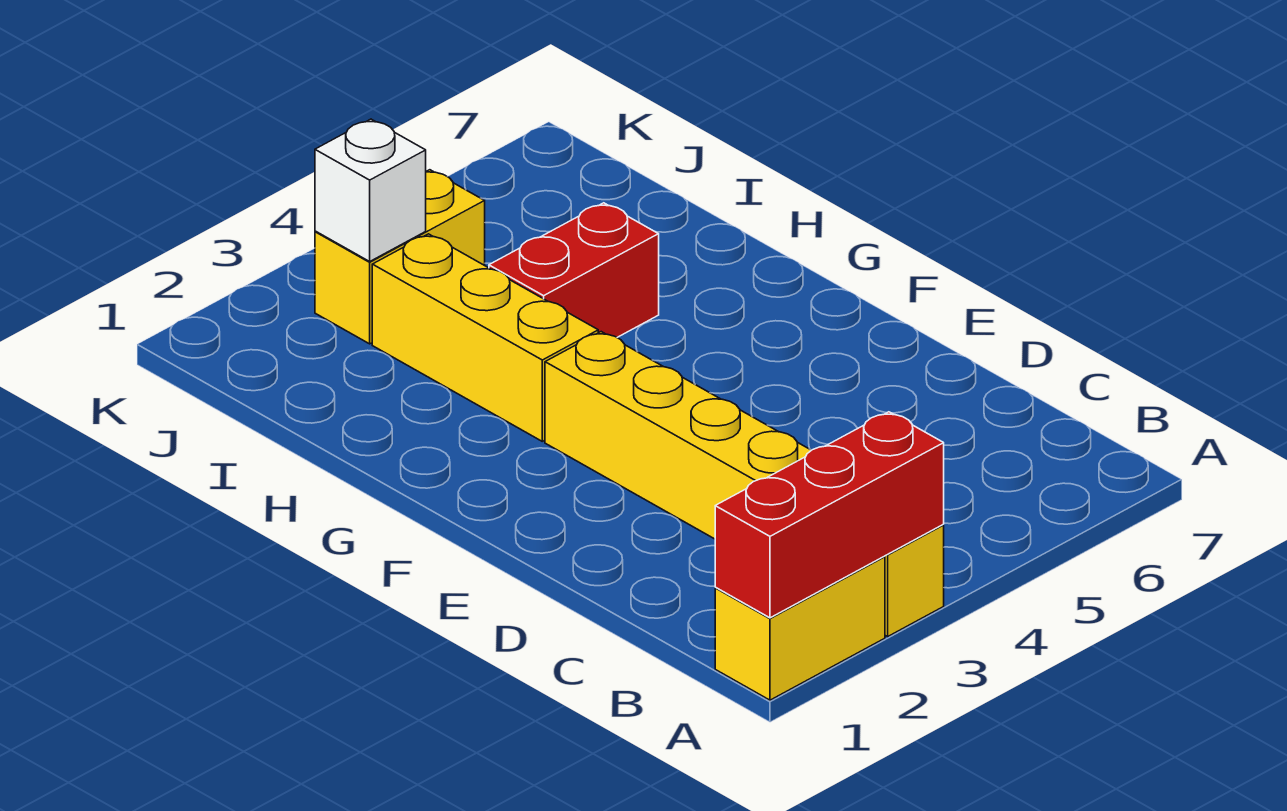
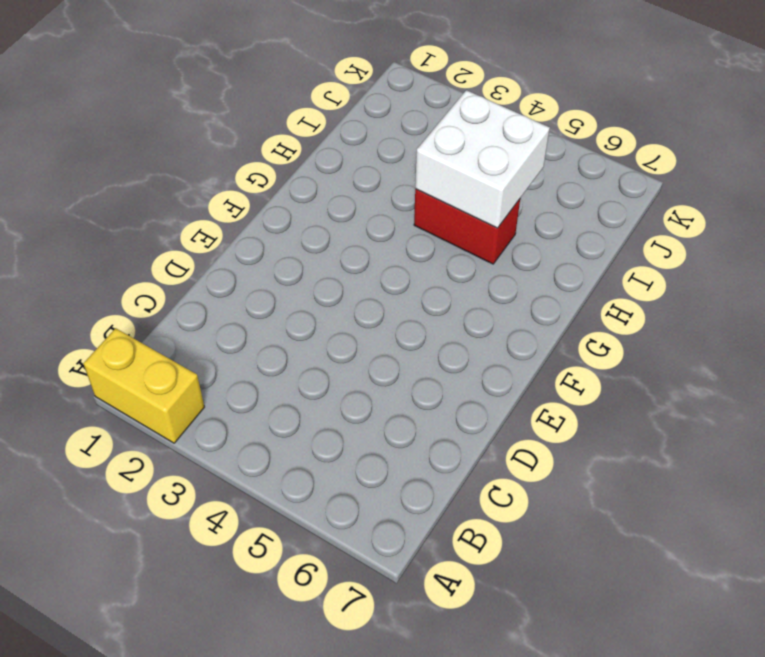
white 2x2 brick [415,90,550,228] -> none
none -> yellow 1x6 brick [545,332,944,636]
none -> yellow 1x3 brick [372,234,598,441]

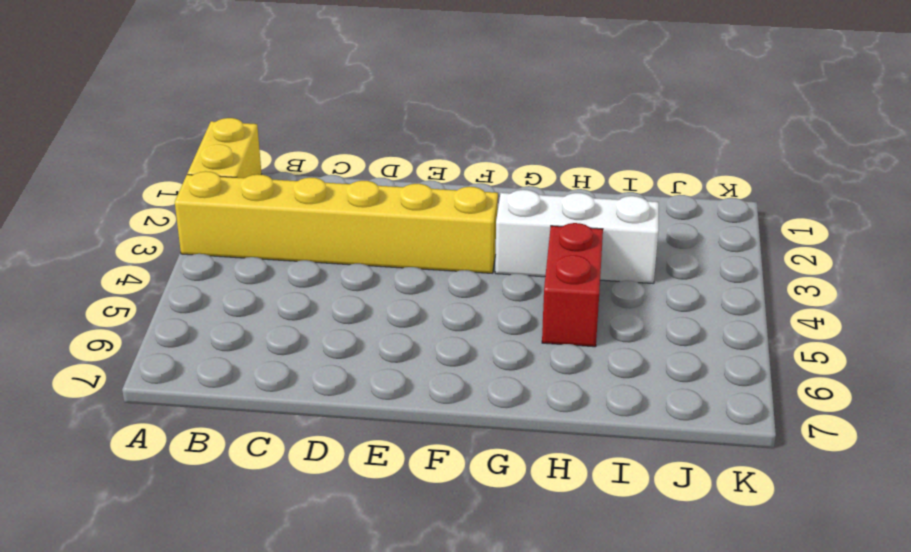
white 1x3 brick [495,190,659,284] -> yellow 1x3 brick [372,234,598,441]
none -> yellow 1x2 brick [315,170,485,344]
none -> red 1x3 brick [715,412,944,618]

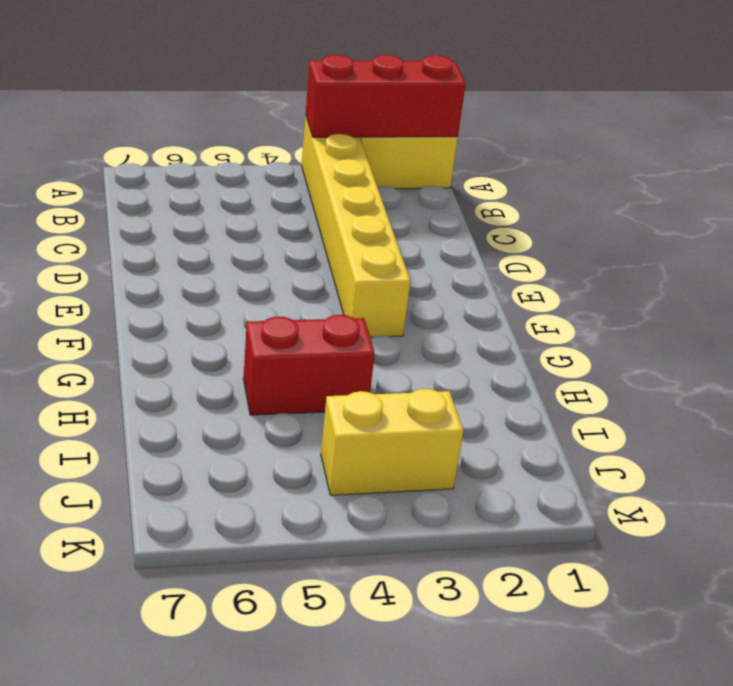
none -> yellow 1x3 brick [372,234,598,441]
none -> white 1x1 brick [315,119,426,261]

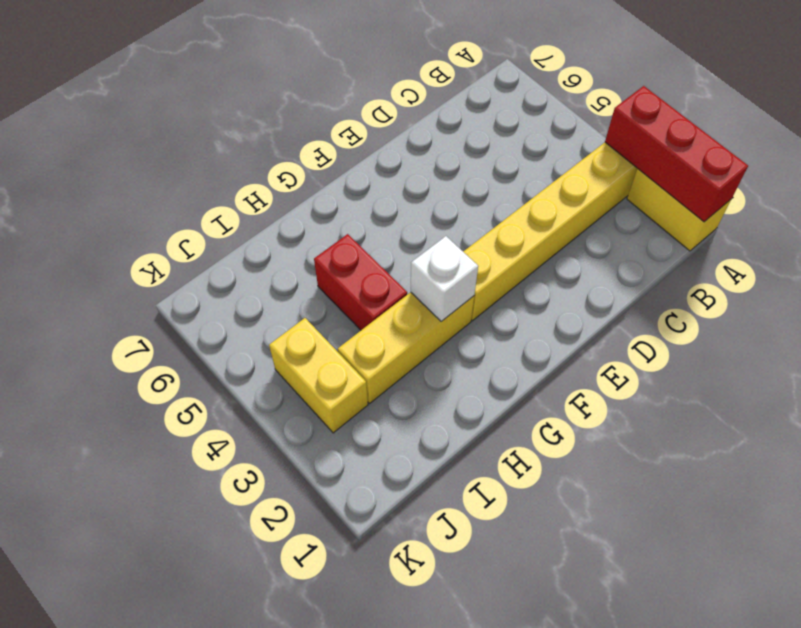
white 1x1 brick [411,236,478,321] -> white 1x1 brick moved to [315,119,426,261]

